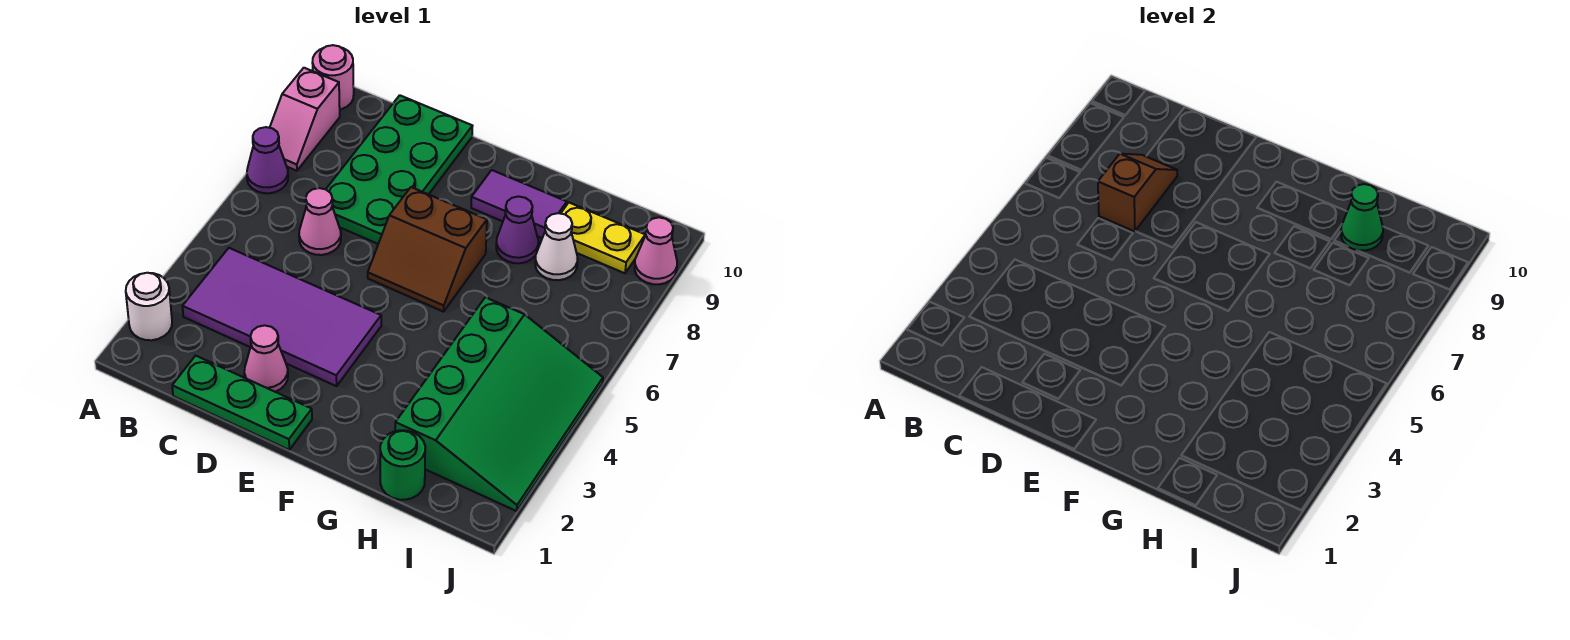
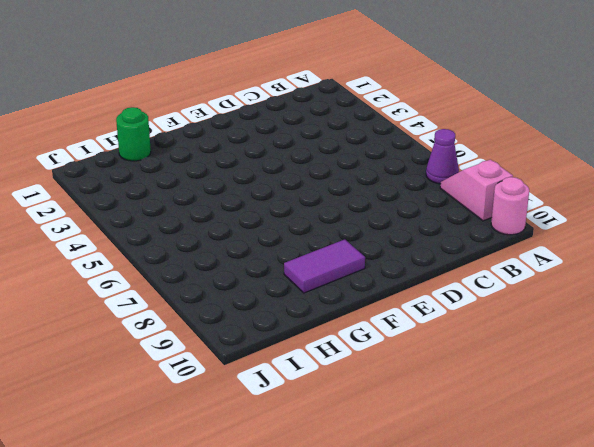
none -> white 1x1 round brick [126,273,172,340]
none -> purple 2x4 tile [182,248,381,386]
none -> green 1x3 plate [172,356,312,450]

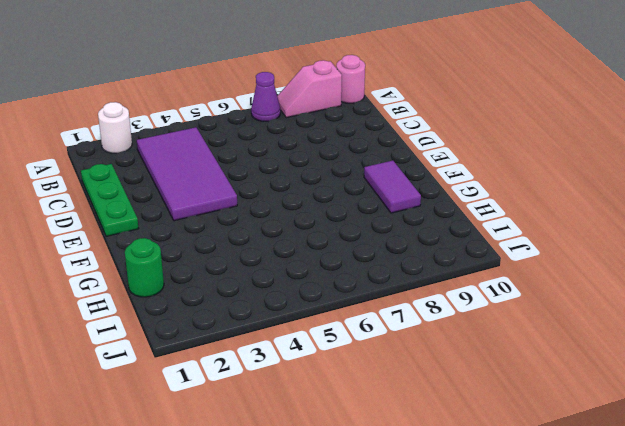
none -> pink 1x1 cone [299,188,341,255]
none -> green 2x4 plate [326,95,472,244]
none -> pink 1x1 cone [244,325,288,392]

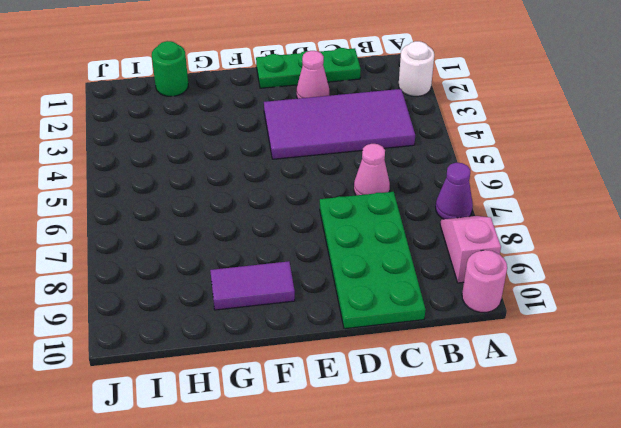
none -> brown 2x2 slope [368,187,487,312]
none -> purple 1x1 cone [496,196,538,263]
none -> green 3x4 slope [395,297,603,511]

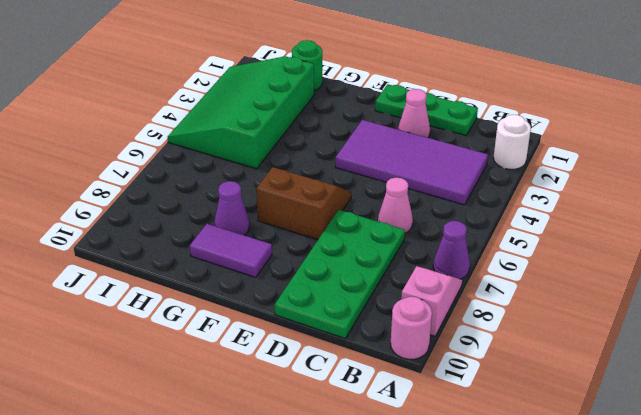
none -> white 1x1 cone [535,213,577,280]
none -> yellow 1x2 plate [561,203,645,273]
none -> pink 1x1 cone [635,217,677,284]

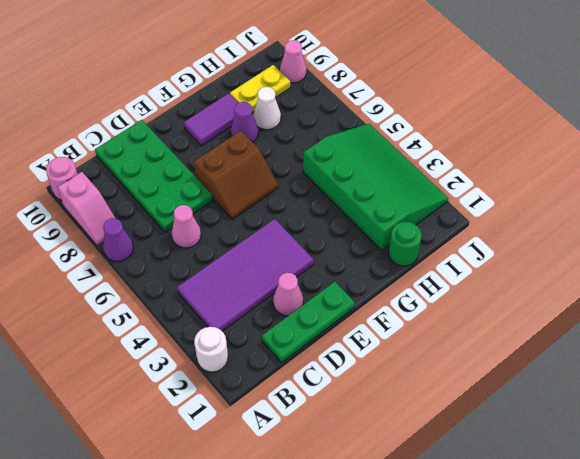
none -> brown 1x2 slope [1098,154,1177,232]
none -> green 1x1 cone [1341,184,1383,251]

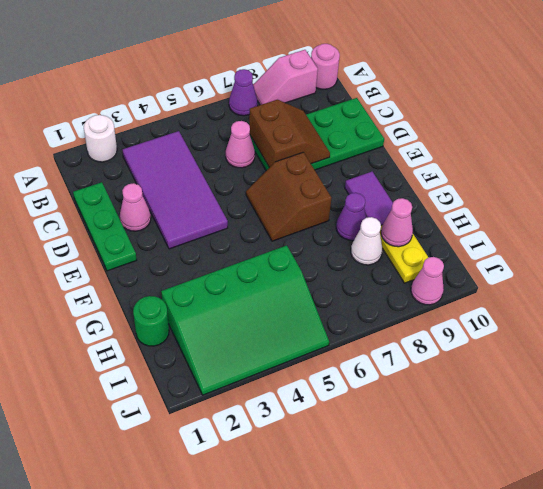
brown 2x2 slope [249,100,330,168] -> brown 1x2 slope [1098,154,1177,232]
pink 1x1 cone [381,198,413,247] -> green 1x1 cone [1341,184,1383,251]

